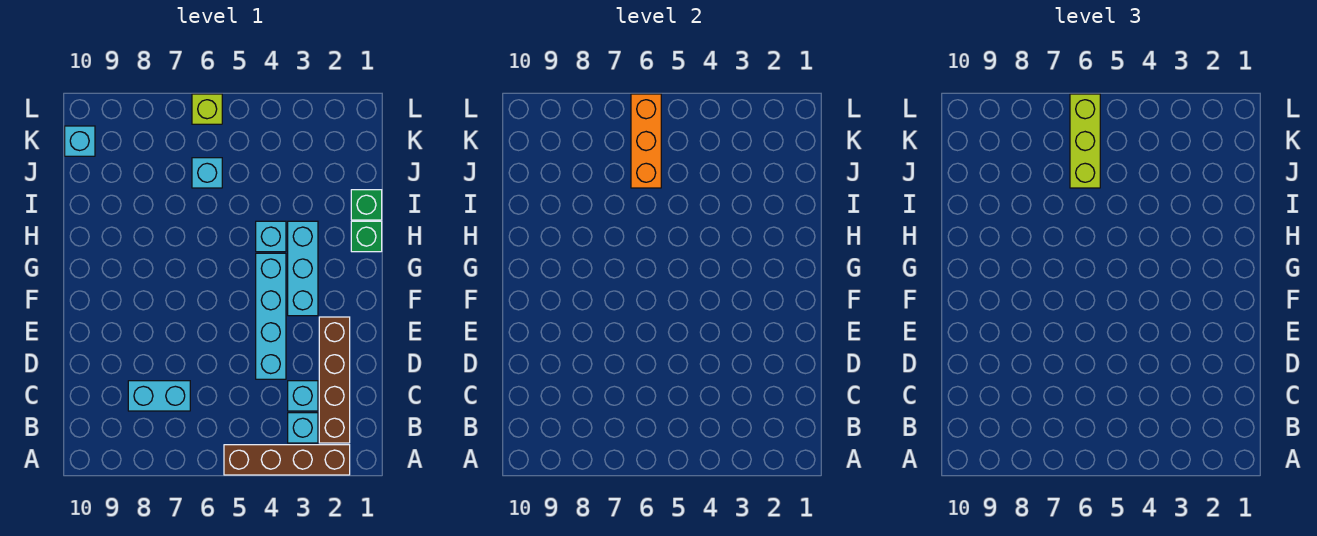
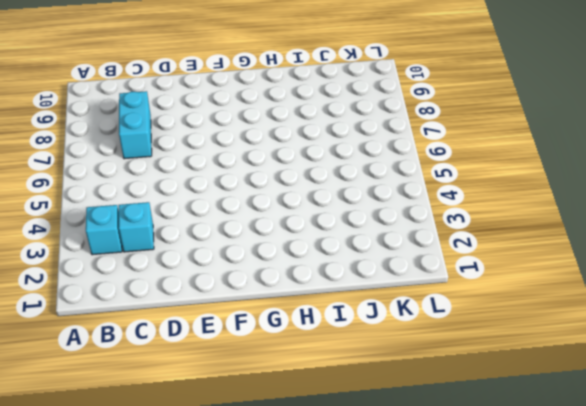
none -> brown 1x4 brick [224,445,350,475]
none -> brown 1x4 brick [319,317,350,443]
none -> cyan 1x4 brick [256,253,286,379]

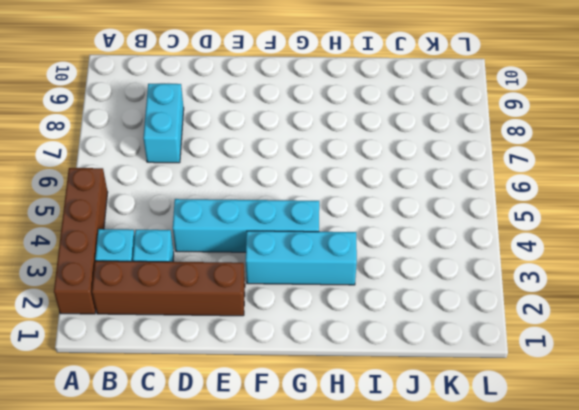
none -> green 1x1 brick [351,221,382,252]
none -> cyan 1x1 brick [256,221,286,252]
none -> green 1x1 brick [351,190,382,220]

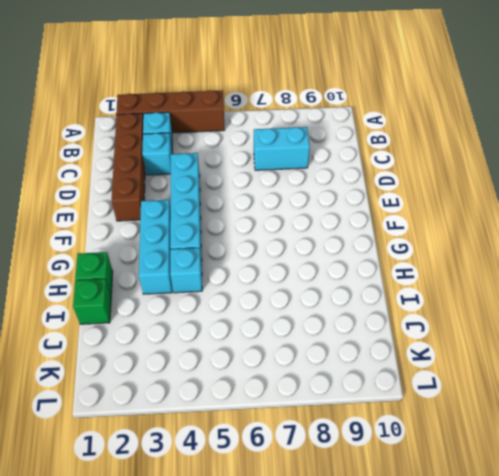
none -> cyan 1x1 brick [192,158,222,188]
none -> cyan 1x1 brick [65,126,95,156]
none -> lime 1x1 brick [192,94,222,124]

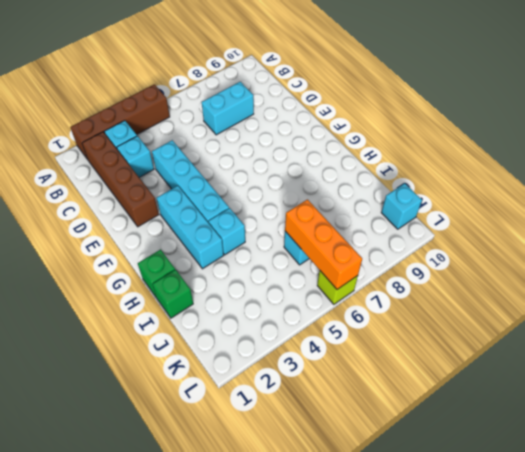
none -> lime 1x3 brick [1070,94,1100,188]

